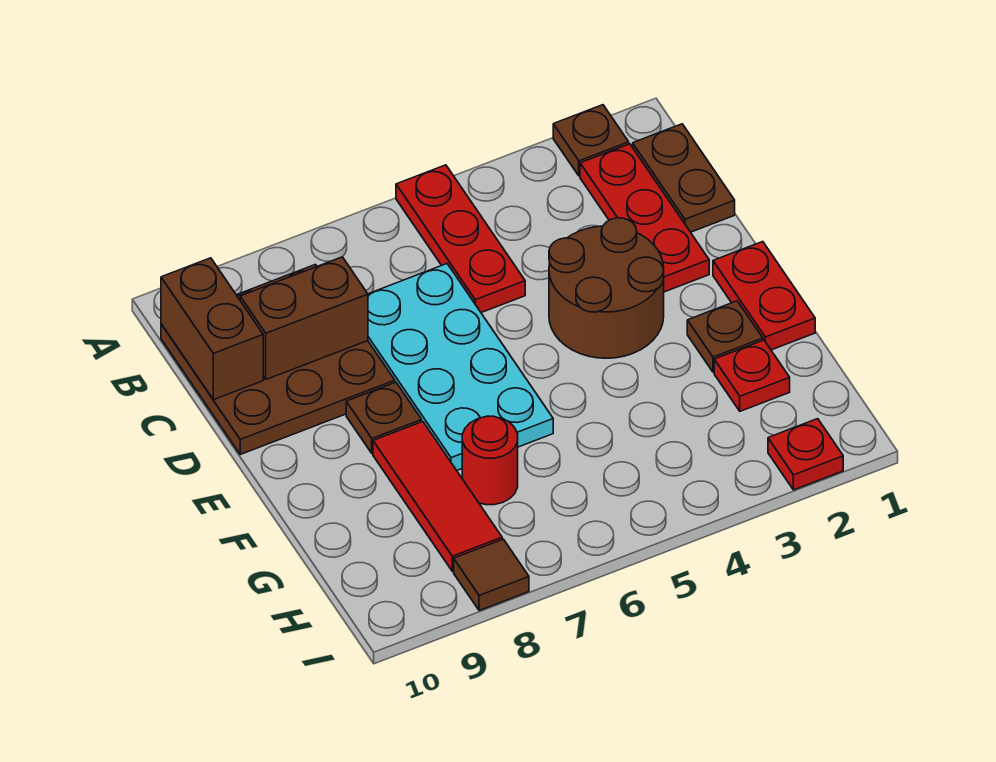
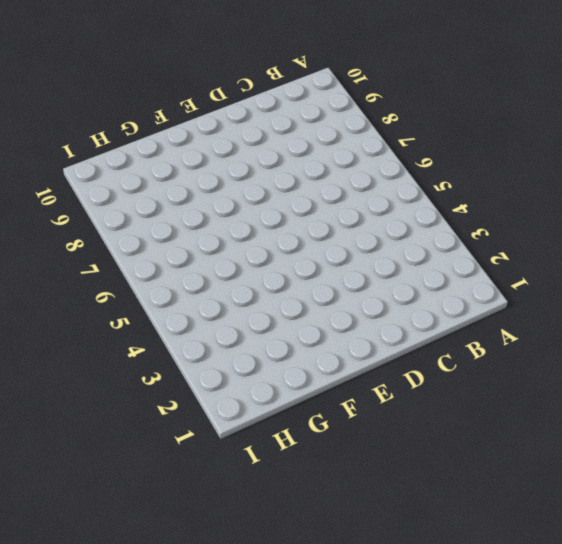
none -> brown 1x1 plate [553,105,629,176]
none -> red 1x3 plate [396,165,525,313]
none -> brown 1x2 plate [633,124,735,232]

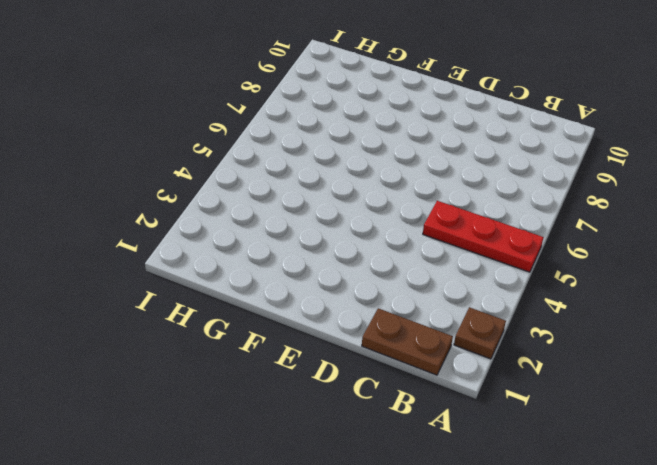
none -> red 1x3 plate [580,144,709,292]
none -> brown 3x3 plate [161,265,395,454]
none -> cyan 2x4 plate [368,264,553,470]

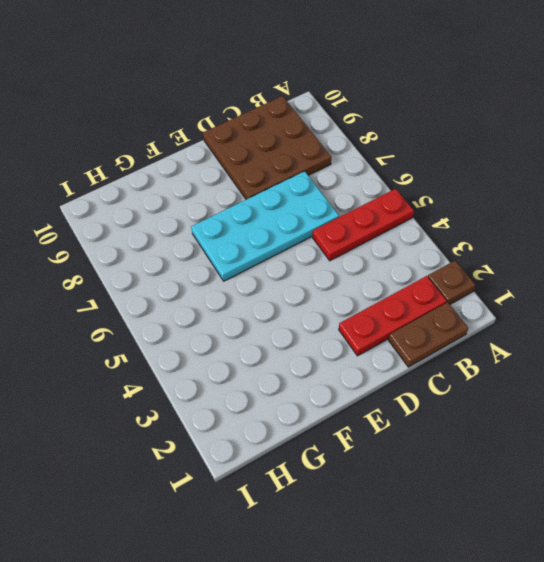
none -> brown 2x2 round brick [549,218,664,358]
none -> red 1x2 plate [713,242,815,350]
none -> brown 1x1 plate [346,382,422,453]

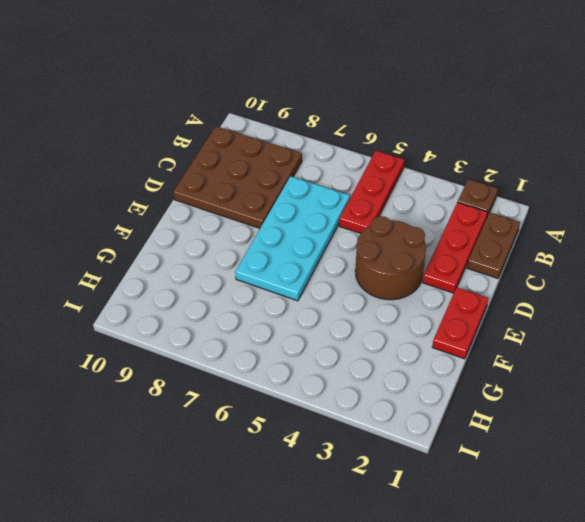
none -> brown 1x1 plate [346,382,422,453]
none -> brown 1x1 plate [687,301,763,372]
none -> red 1x3 tile [373,422,502,571]

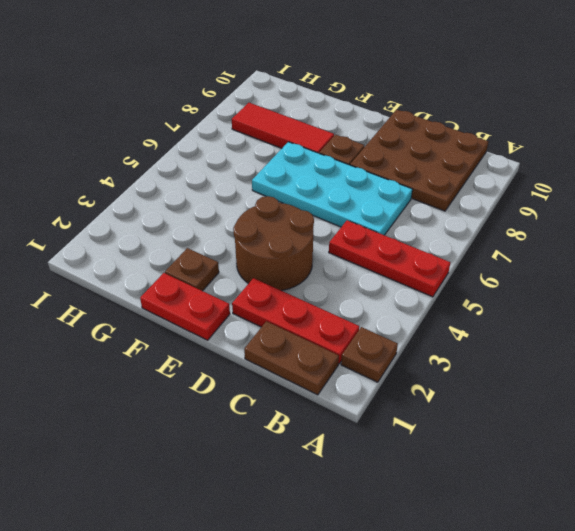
none -> red 1x1 plate [714,340,790,411]
none -> red 1x1 round brick [462,416,518,505]
none -> red 1x1 plate [768,419,843,490]

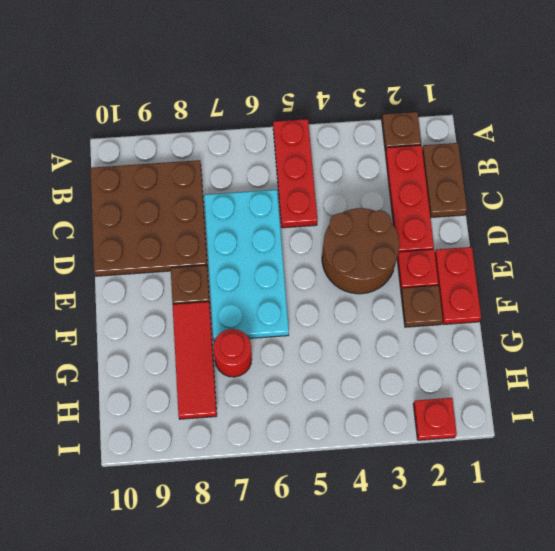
red 1x1 plate [397,250,438,291] -> red 1x1 plate moved to [714,340,790,411]
none -> brown 1x1 tile [454,539,529,611]
none -> brown 1x2 brick [161,258,263,400]
none -> brown 1x2 brick [240,257,368,379]

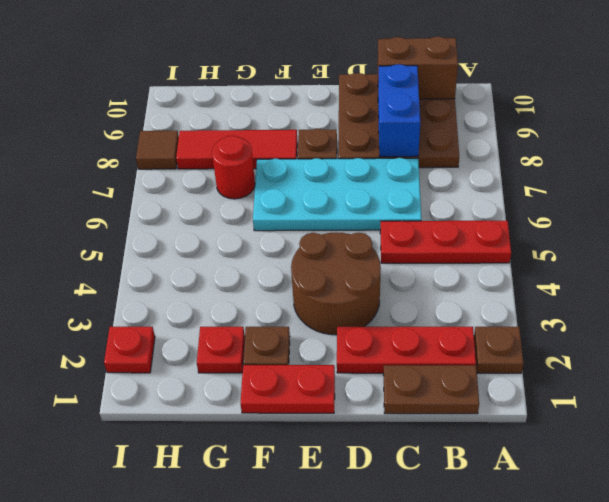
blue 1x2 brick [378,64,420,157] -> brown 1x2 brick [240,257,368,379]

